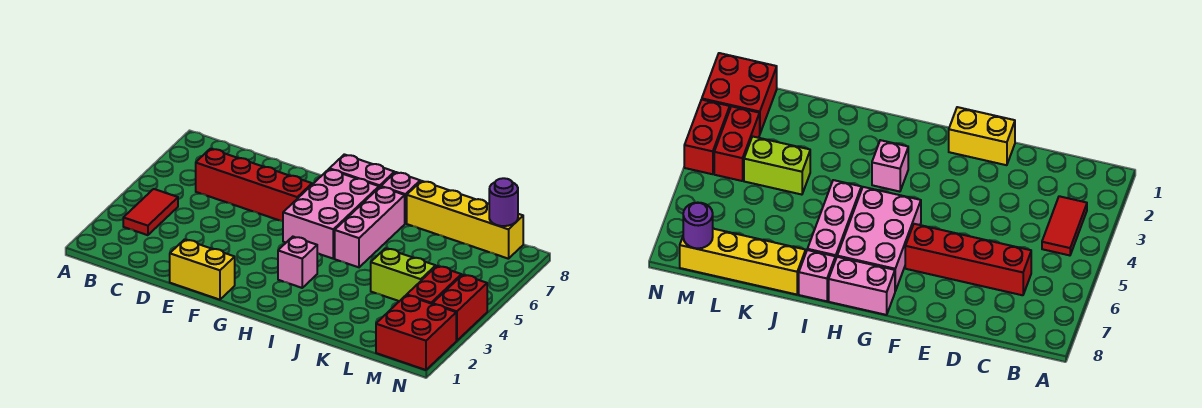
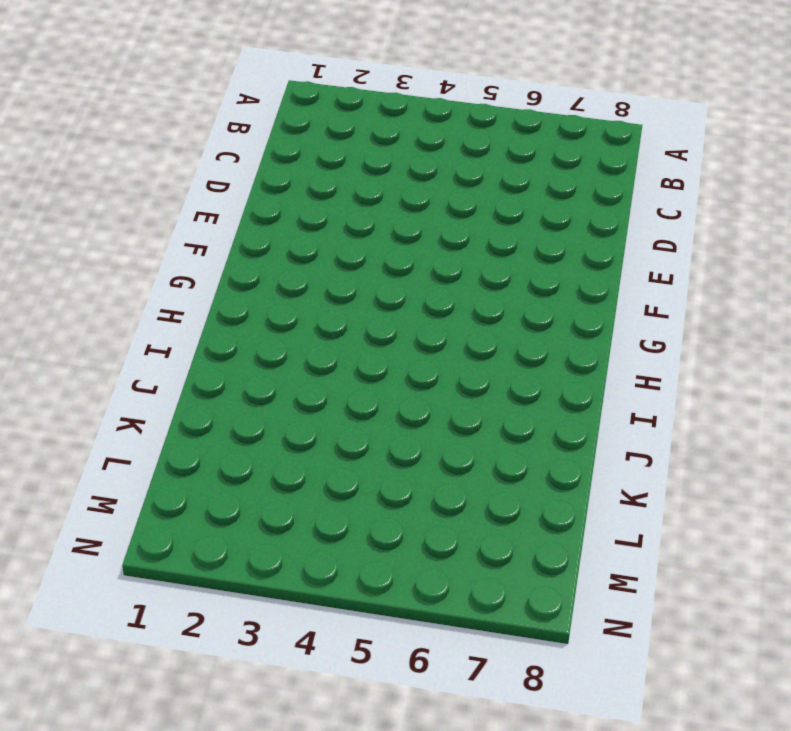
none -> red 1x2 tile [123,189,178,235]
none -> red 1x4 brick [196,149,312,221]
none -> yellow 1x2 brick [170,239,235,300]

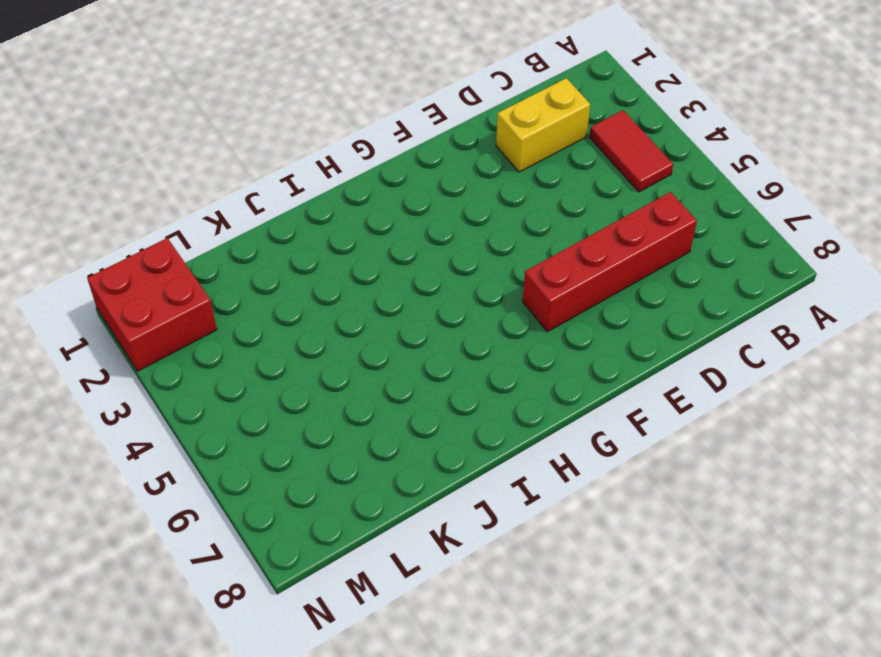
yellow 1x2 brick [496,78,590,172] -> yellow 1x2 brick moved to [170,239,235,300]
none -> pink 2x3 brick [283,169,379,258]
none -> pink 1x2 brick [329,154,394,187]
none -> pink 1x1 brick [278,237,317,288]

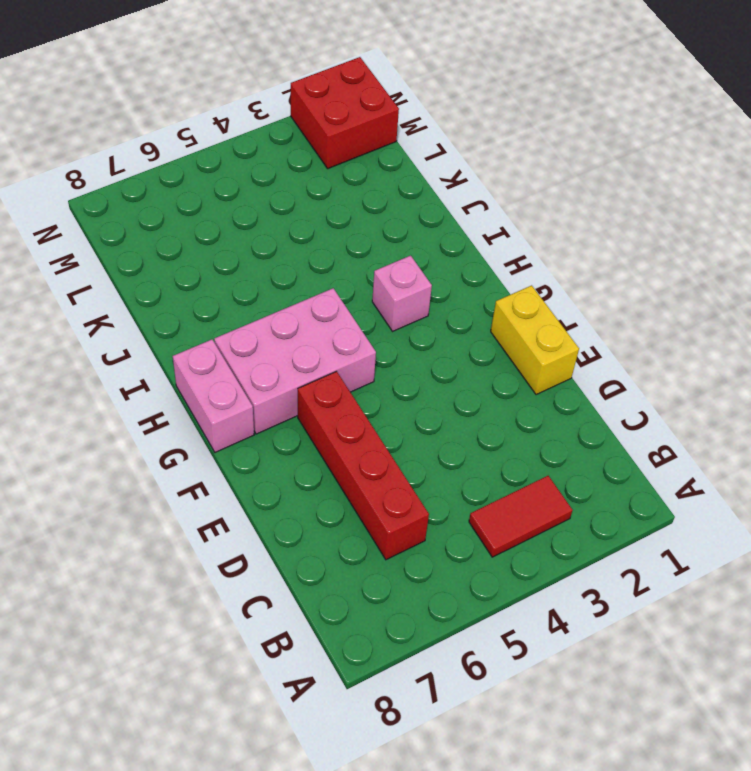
none -> pink 1x3 brick [335,187,405,267]
none -> pink 1x1 brick [381,172,420,224]
none -> yellow 1x4 brick [407,181,523,259]

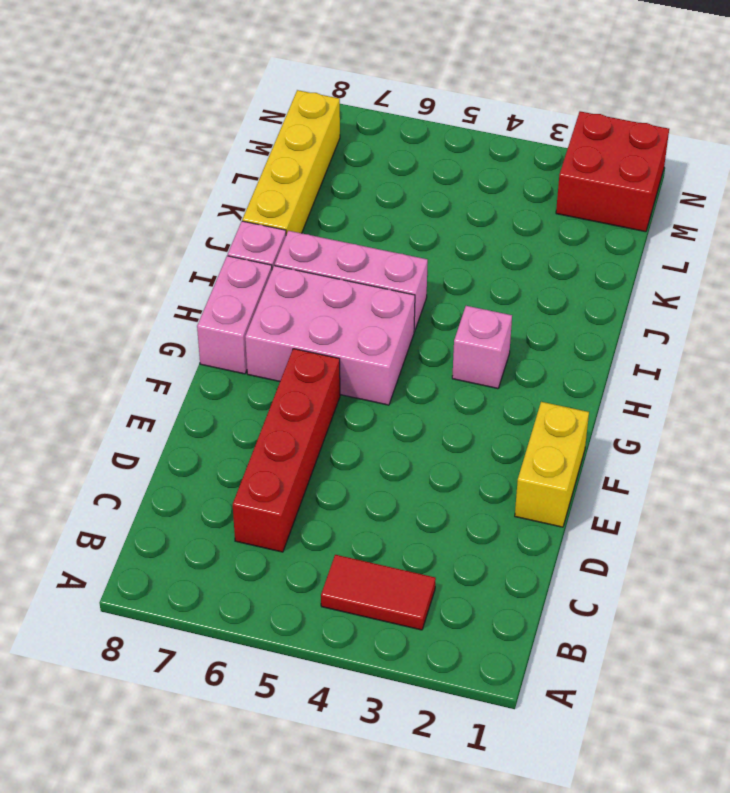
none -> lime 1x2 brick [371,248,436,301]
none -> red 1x2 brick [407,266,461,304]
none -> red 1x2 brick [433,275,487,341]

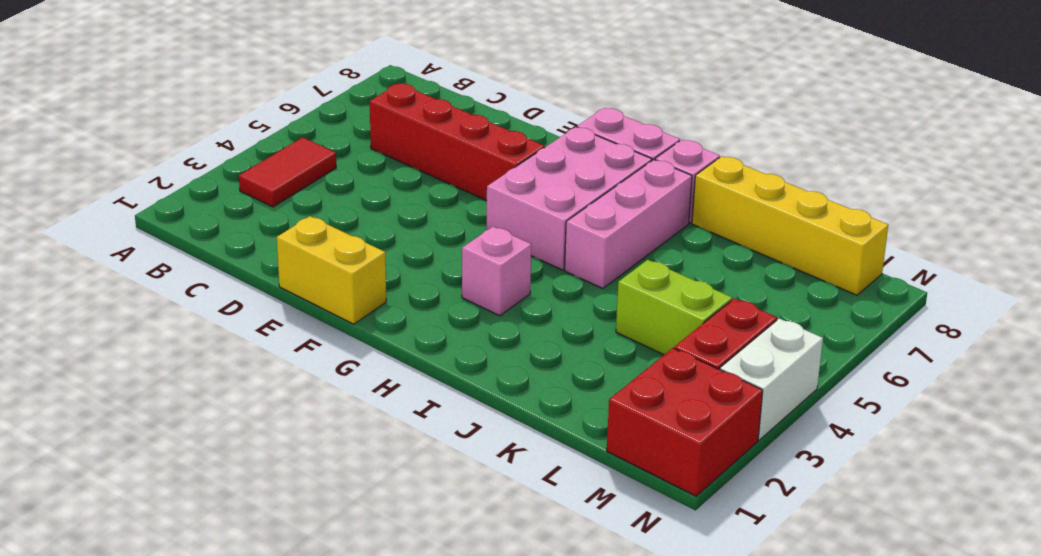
white 1x2 brick [720,318,823,440] -> red 1x2 brick [433,275,487,341]
none -> purple 1x1 round brick [489,178,518,226]

